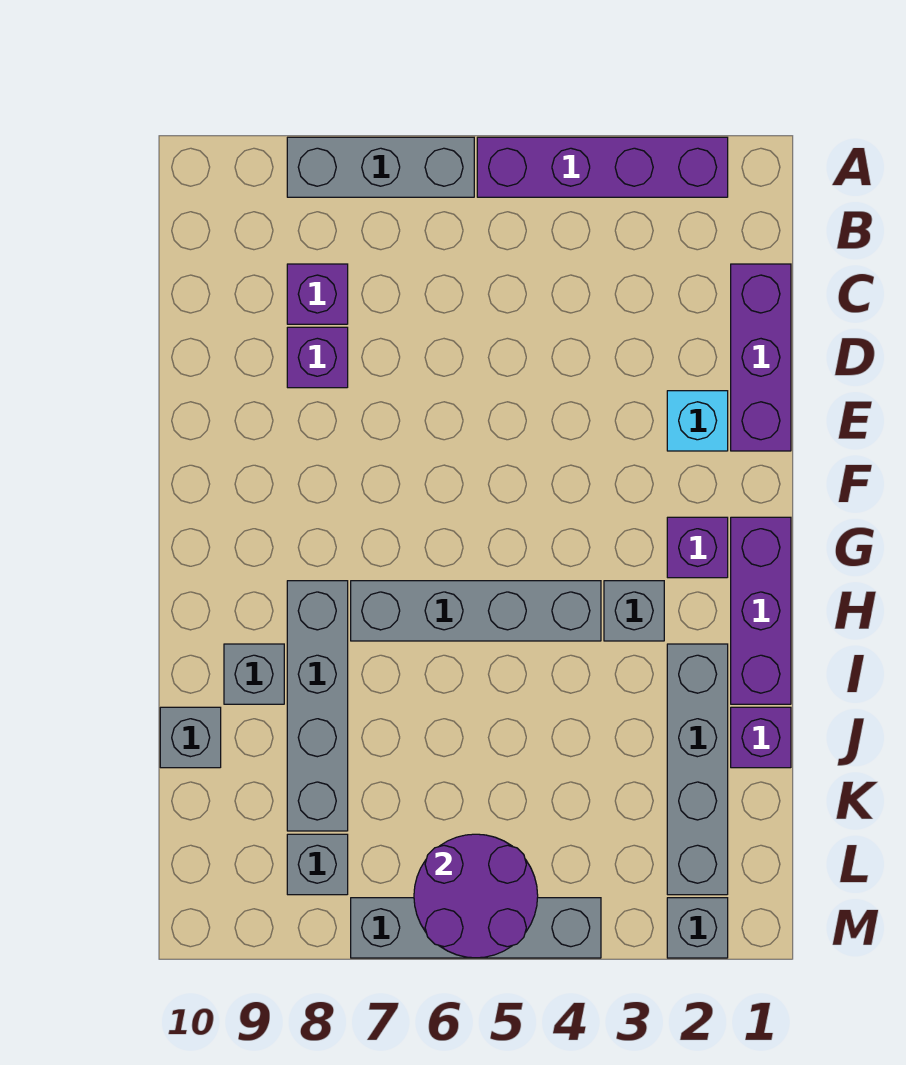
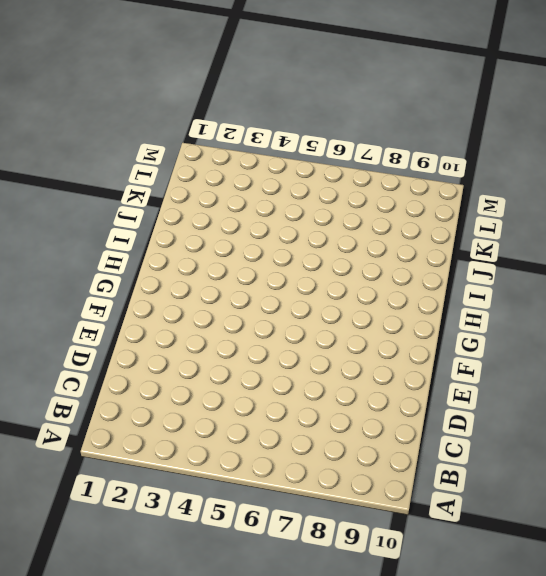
none -> purple 1x4 brick [477,137,728,197]
none -> grey 1x3 brick [287,137,474,197]
none -> purple 1x3 brick [731,264,791,451]

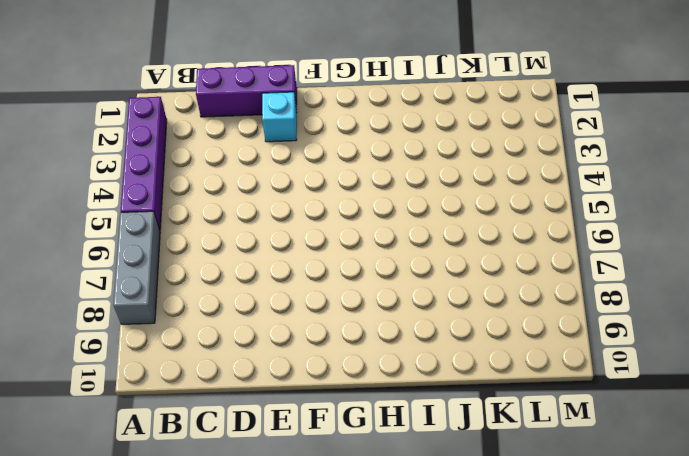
none -> purple 1x1 brick [287,264,348,324]
none -> purple 1x1 brick [287,327,348,388]
none -> purple 1x3 brick [731,517,791,704]

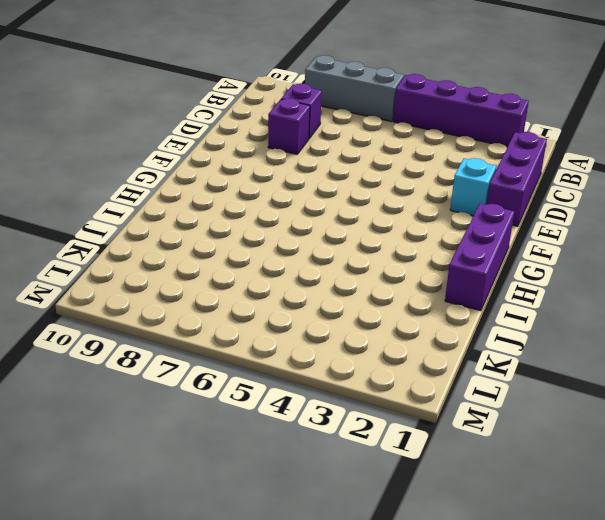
none -> purple 1x1 brick [667,517,728,578]
none -> grey 1x1 brick [604,581,664,641]
none -> grey 1x4 brick [351,581,601,641]

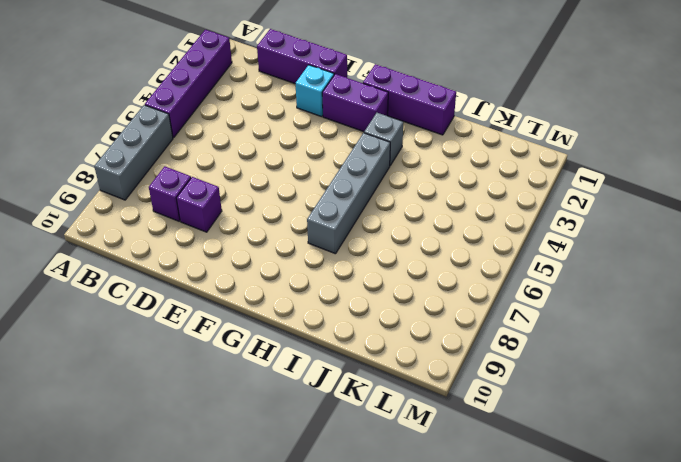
purple 1x2 brick [322,74,388,132] -> purple 1x1 brick [667,517,728,578]
none -> grey 1x4 brick [287,581,348,831]
none -> grey 1x4 brick [667,644,728,895]
none -> grey 1x1 brick [224,644,284,704]

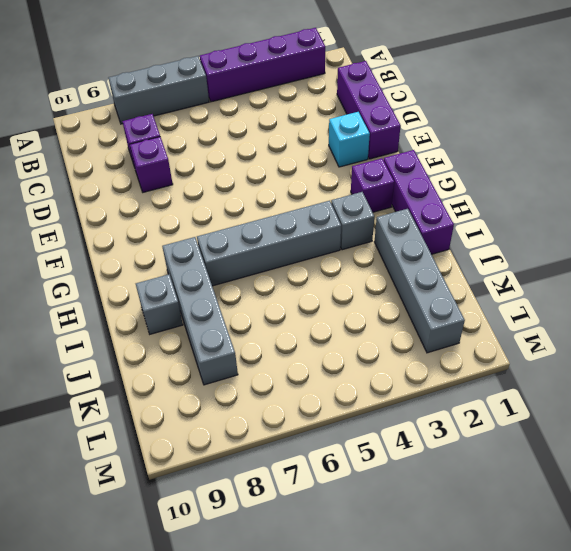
none -> purple 1x1 brick [731,707,791,768]
none -> grey 1x1 brick [160,707,221,768]
none -> grey 1x1 brick [287,834,348,895]

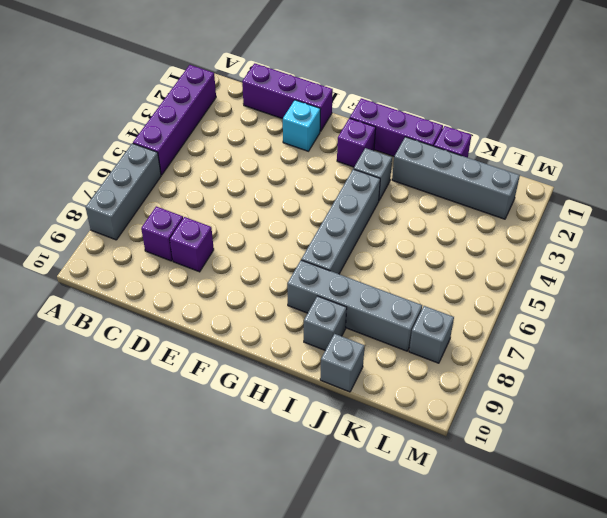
none -> grey 1x1 brick [667,898,728,958]
none -> grey 1x4 brick [351,898,601,958]
none -> purple 2x2 round brick [414,834,538,958]

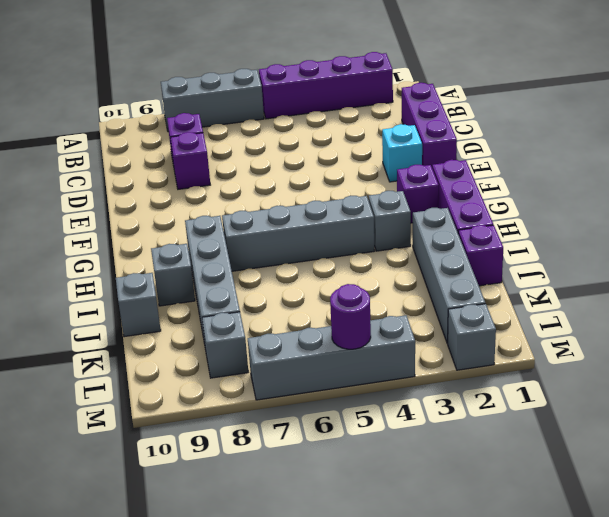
purple 1x1 round brick [330,284,371,349] -> purple 2x2 round brick [414,834,538,958]

